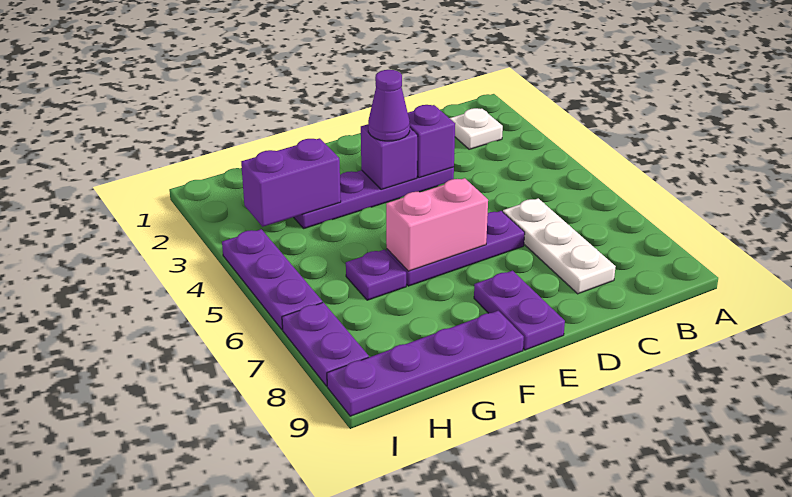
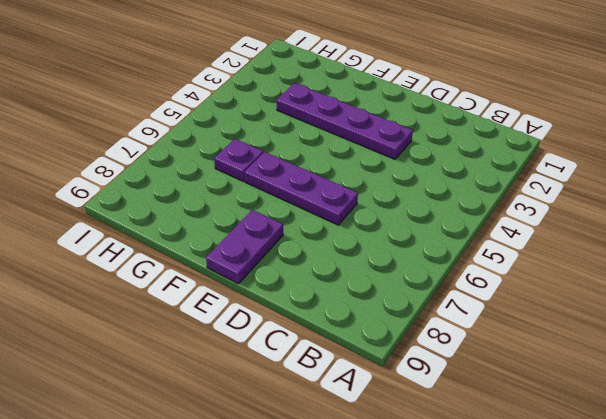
none -> white 1x1 plate [450,108,503,149]
none -> white 1x3 plate [503,198,616,294]
none -> purple 1x4 plate [327,311,524,416]

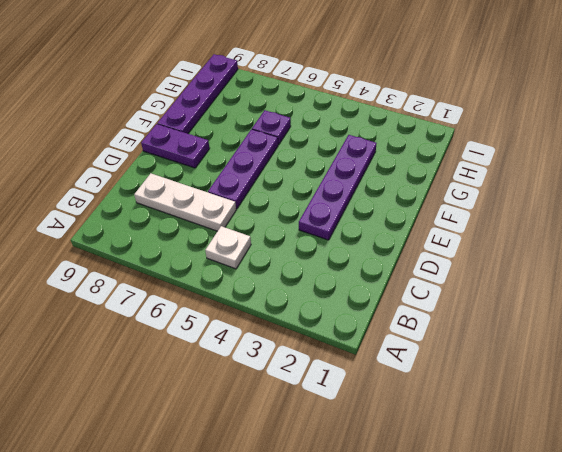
white 1x1 plate [205,226,251,269] -> white 1x1 plate moved to [450,108,503,149]
none -> purple 1x3 plate [222,229,322,330]
none -> purple 1x2 plate [282,302,369,386]
none -> purple 1x1 brick [408,105,455,178]

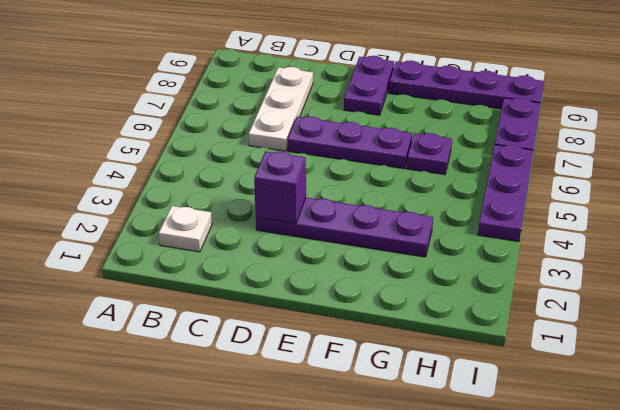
none -> purple 1x1 brick [361,124,418,190]
none -> pink 1x2 brick [386,178,488,271]
none -> purple 1x2 brick [241,138,341,227]

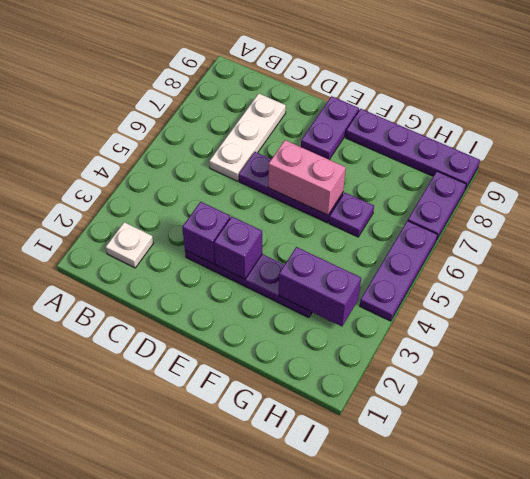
none -> purple 1x1 cone [368,70,410,141]

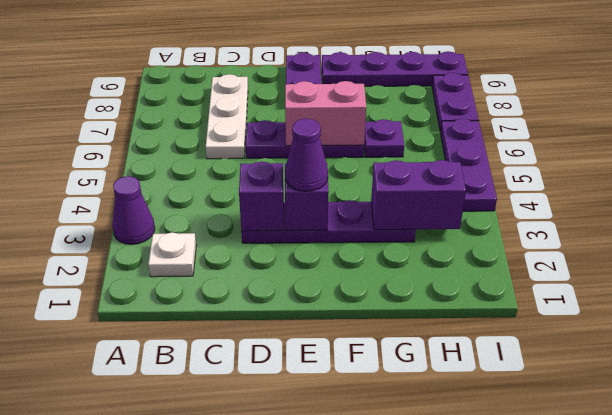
purple 1x1 cone [113,176,155,244] -> none

